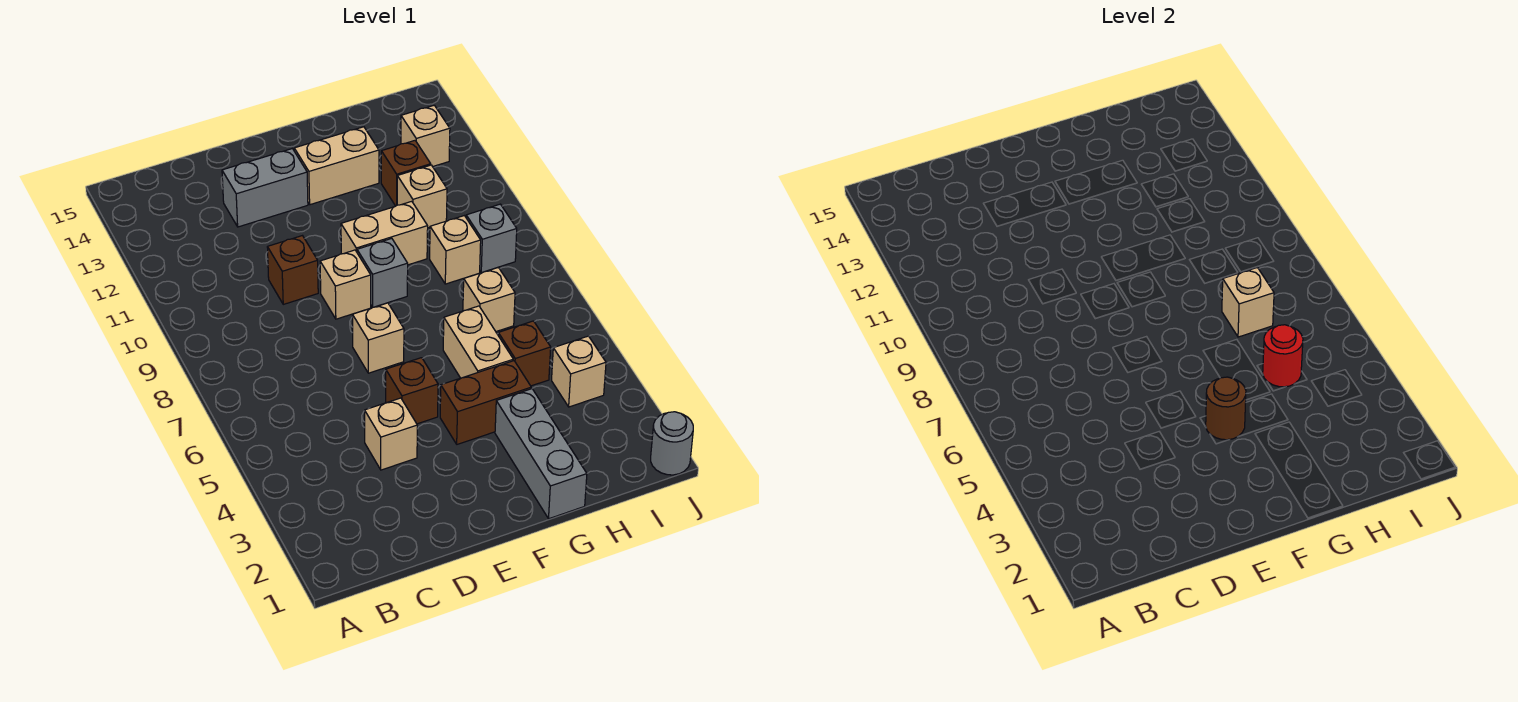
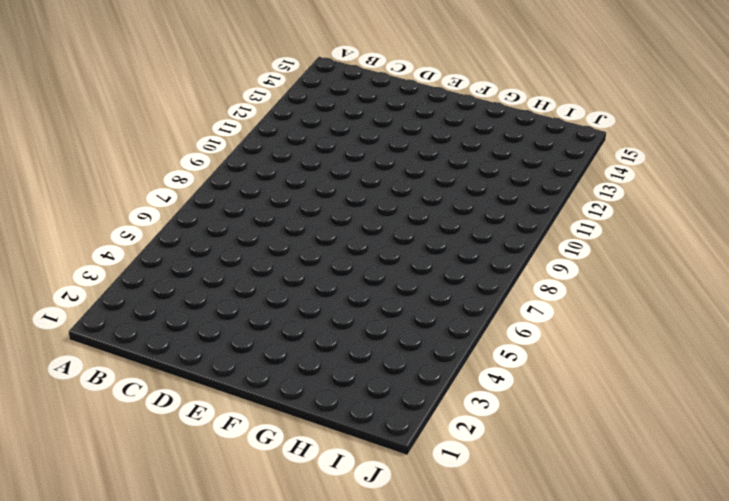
none -> tan 1x1 brick [365,398,417,470]
none -> brown 1x1 brick [267,236,318,304]
none -> grey 1x2 brick [222,149,308,227]

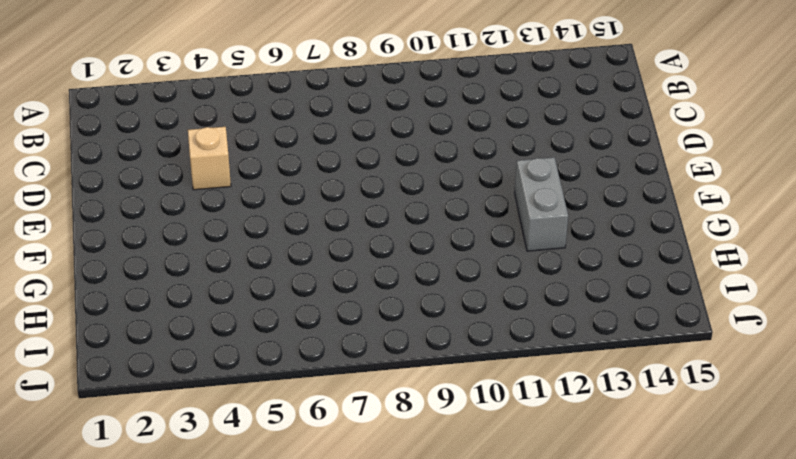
grey 1x2 brick [515,157,568,251] -> grey 1x2 brick moved to [222,149,308,227]
none -> brown 1x1 brick [267,236,318,304]
none -> brown 1x1 brick [386,358,438,424]
none -> tan 1x1 brick [352,303,404,373]

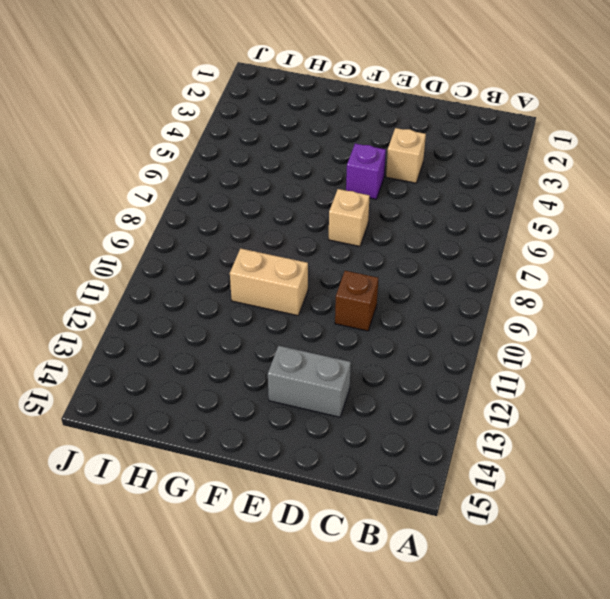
purple 1x1 brick [346,144,386,199] -> brown 1x1 brick [386,358,438,424]
none -> tan 1x1 brick [320,250,371,319]
none -> brown 1x2 brick [440,361,531,444]
none -> grey 1x1 brick [357,238,408,307]

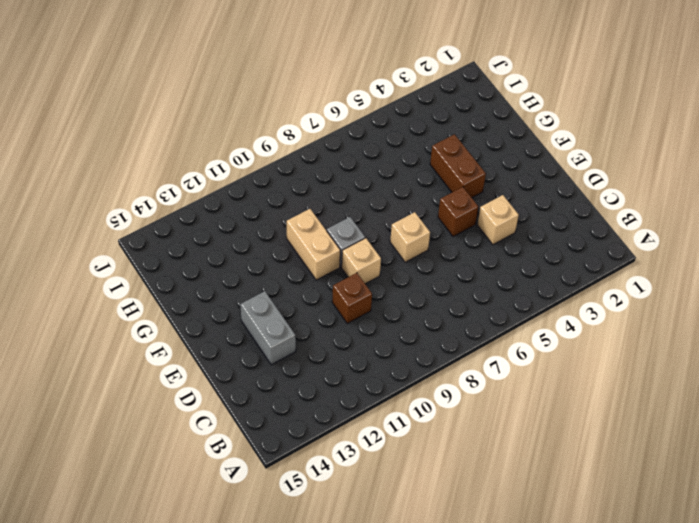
none -> tan 1x2 brick [294,127,379,205]
none -> grey 1x3 brick [495,389,587,519]
none -> tan 1x2 brick [443,306,513,378]

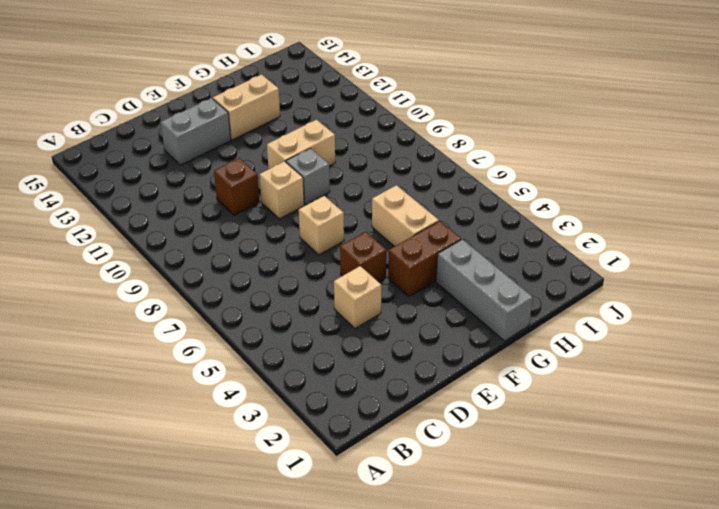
none -> brown 1x1 brick [498,321,551,386]
none -> tan 1x1 brick [463,267,515,331]
none -> tan 1x1 brick [430,216,481,284]

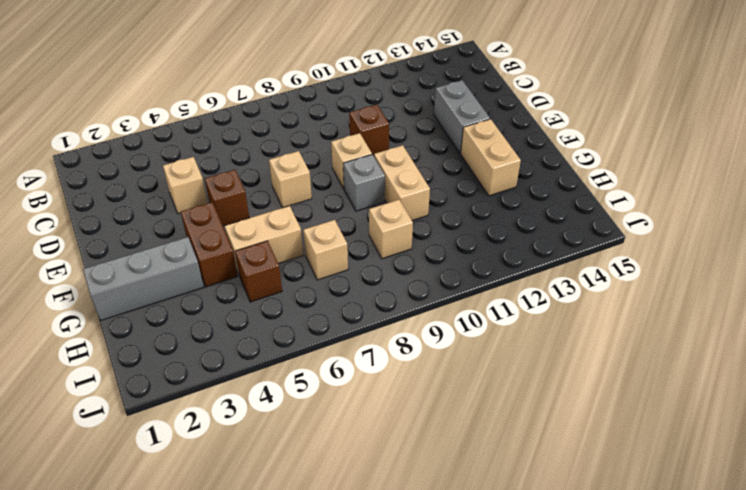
none -> tan 1x1 brick [397,165,447,228]
none -> brown 1x1 brick [381,141,431,206]
none -> tan 1x1 brick [552,336,606,407]

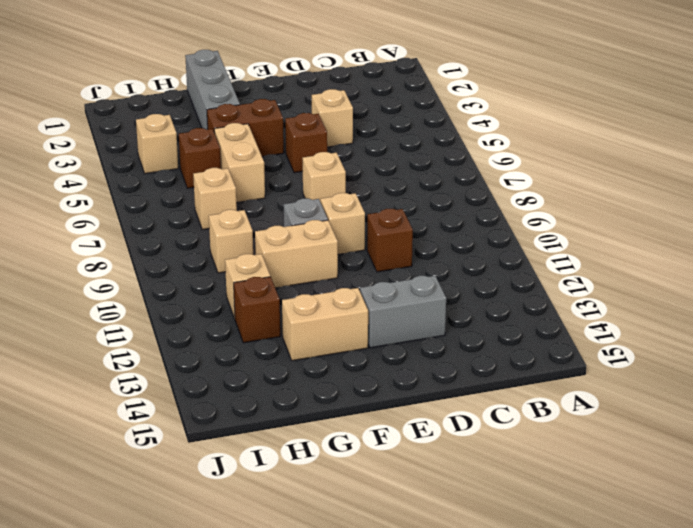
none -> grey 1x1 brick [466,204,517,273]
none -> tan 1x1 brick [401,105,450,167]
none -> grey 1x1 round brick [651,412,693,475]

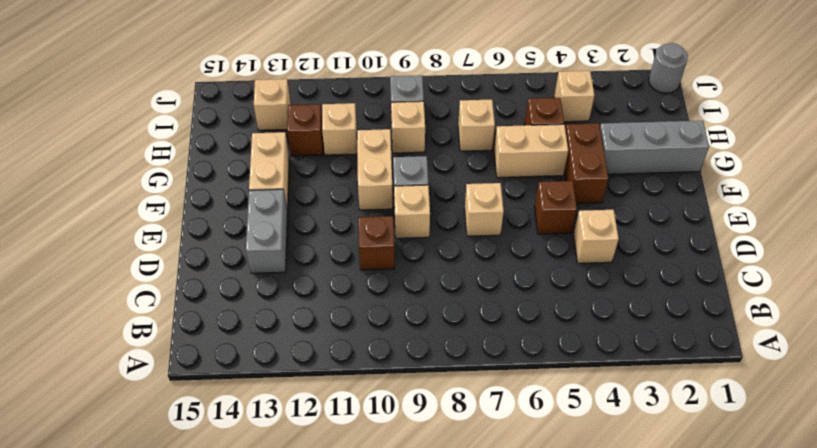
none -> brown 1x1 round brick [1206,377,1246,440]
none -> red 1x1 round brick [1263,325,1303,387]
none -> tan 1x1 brick [1222,268,1274,337]

